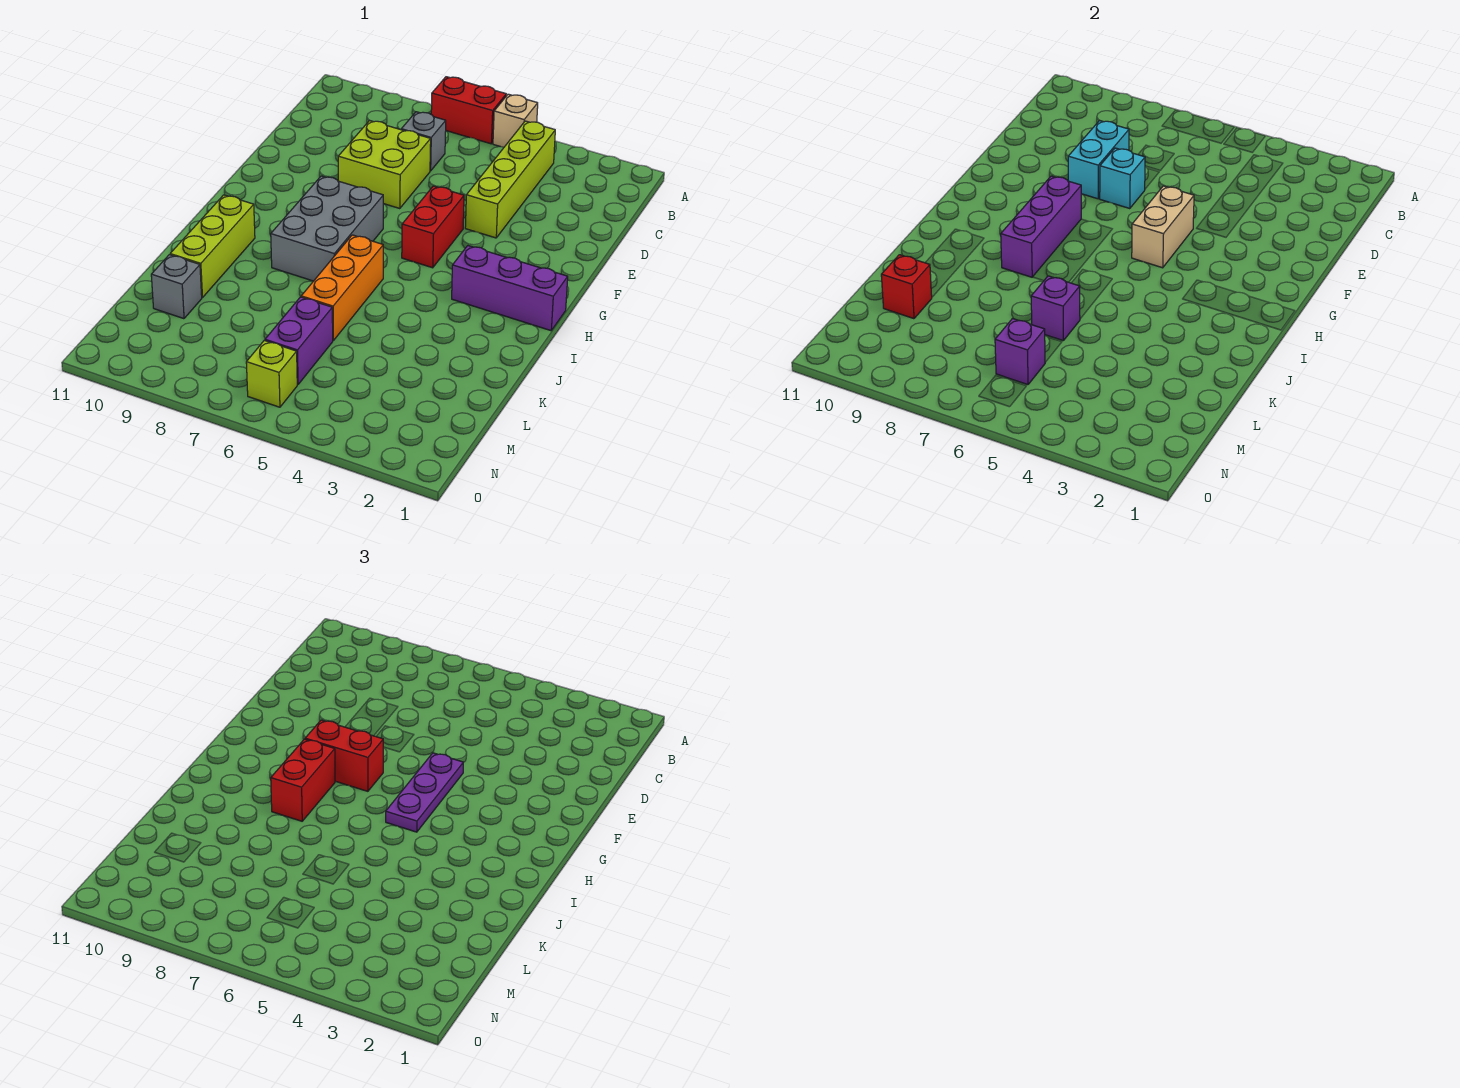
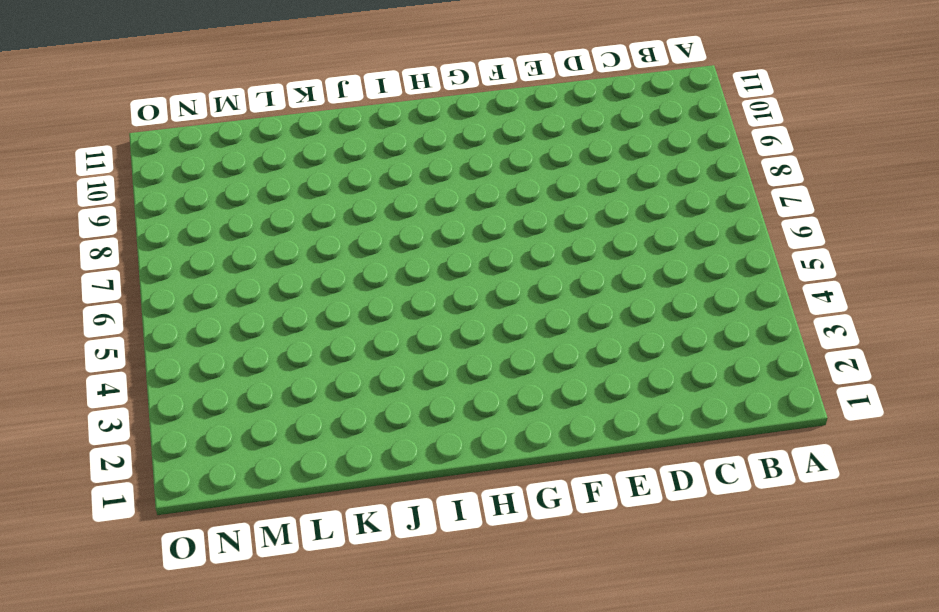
none -> tan 1x1 brick [493,94,538,147]
none -> red 1x2 brick [431,77,506,144]
none -> lime 1x4 brick [465,121,555,238]

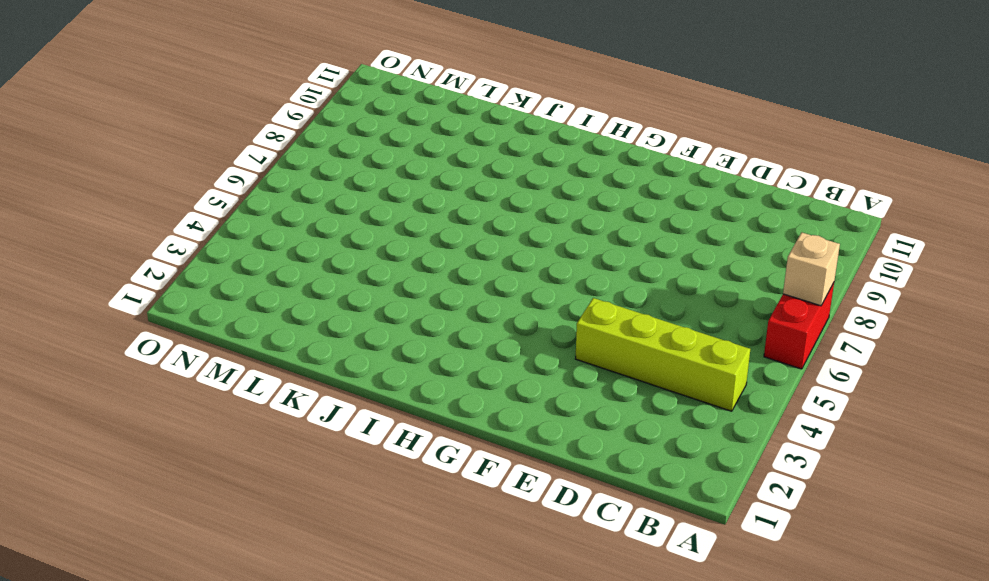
tan 1x1 brick [783,233,840,306] -> tan 1x1 brick moved to [493,94,538,147]
none -> grey 1x1 brick [401,112,446,171]
none -> lime 2x2 brick [338,120,431,209]
none -> red 1x2 brick [402,186,464,268]

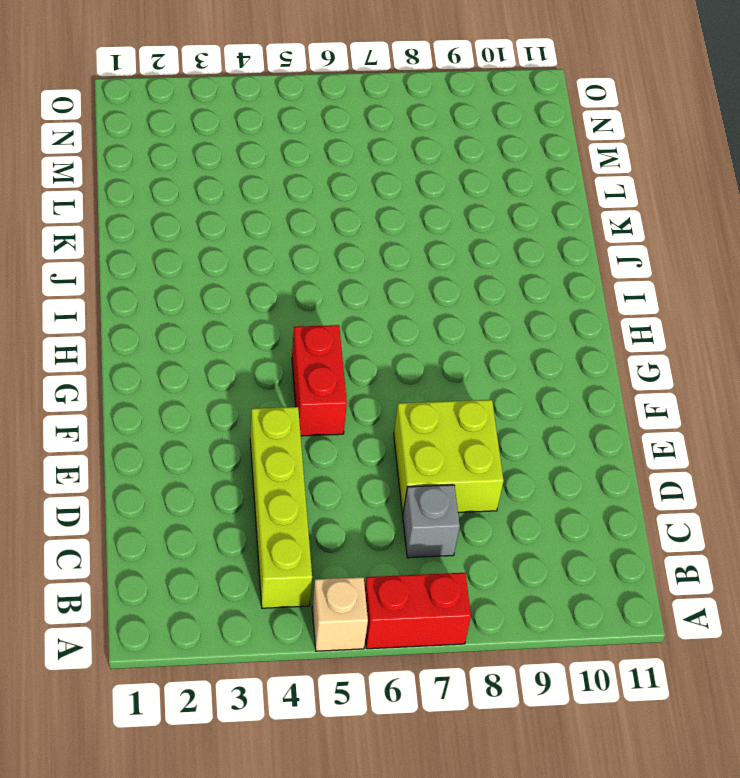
none -> grey 2x3 brick [271,176,383,281]
none -> purple 1x3 brick [452,246,568,331]
none -> orange 1x3 brick [301,235,383,341]

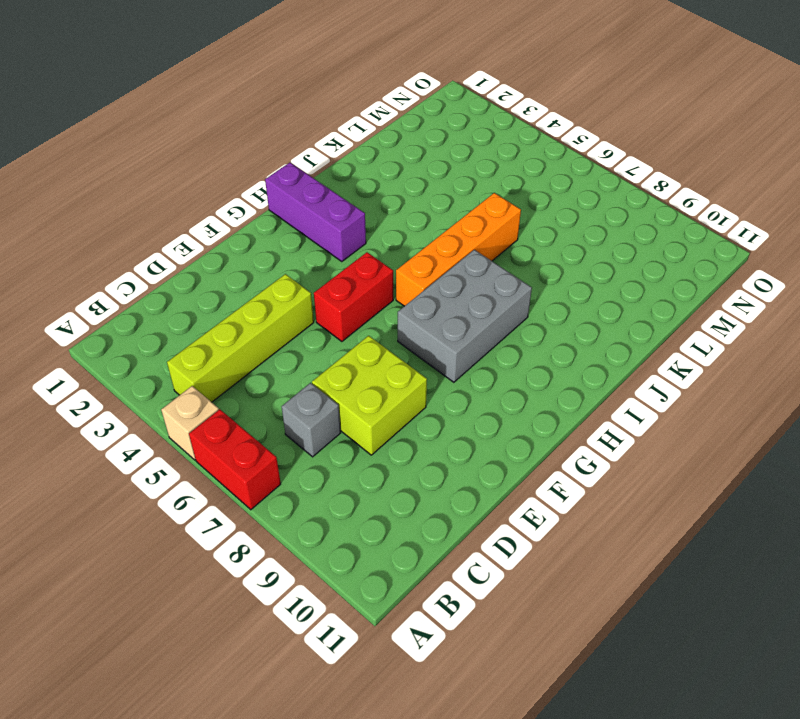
orange 1x4 brick [396,193,521,306] -> orange 1x3 brick [301,235,383,341]
none -> lime 1x3 brick [170,195,255,298]
none -> purple 1x2 brick [265,297,333,385]
none -> grey 1x1 brick [151,255,202,319]

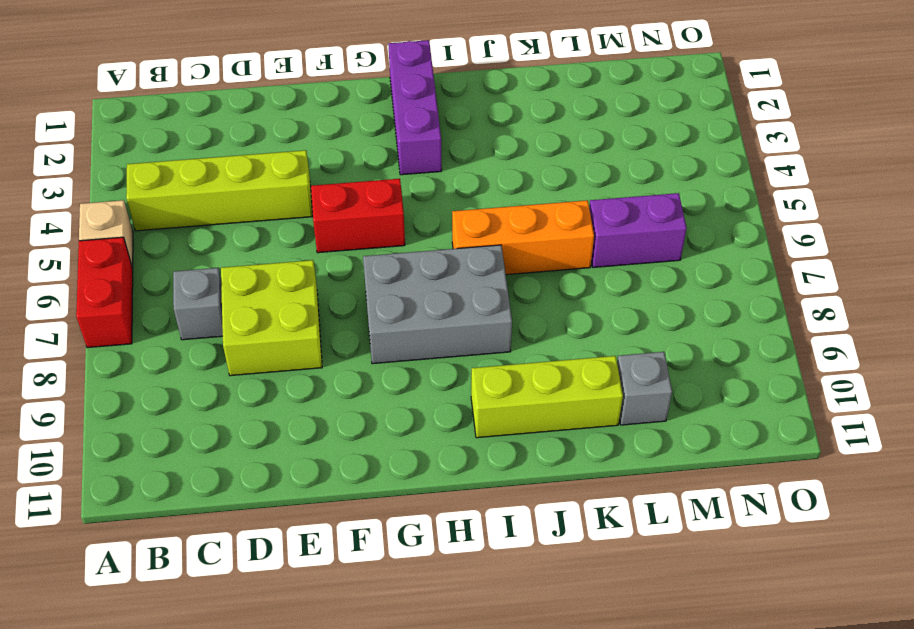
none -> lime 1x1 brick [246,340,297,407]
none -> cyan 1x2 brick [1068,120,1129,199]
none -> cyan 1x1 brick [1100,148,1145,209]

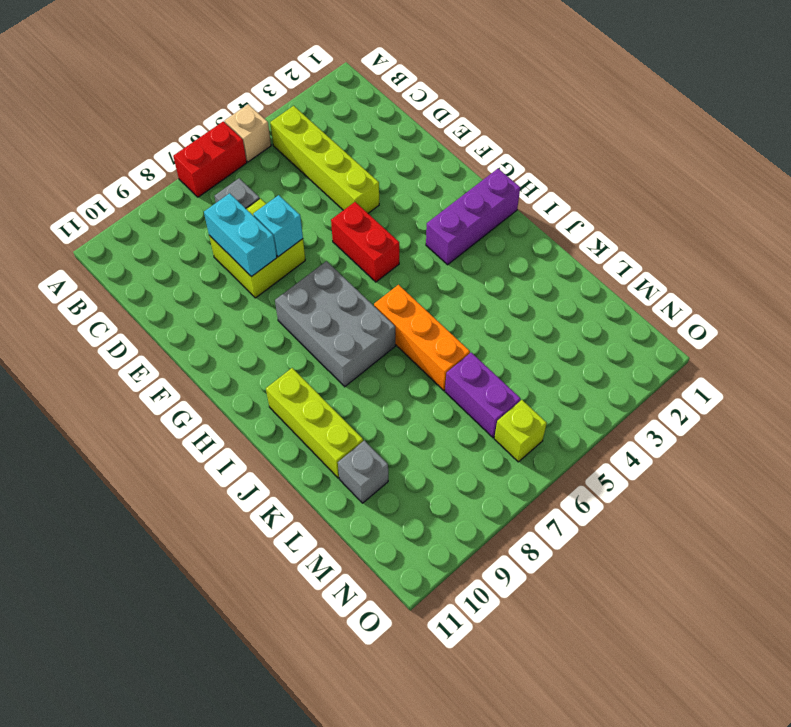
none -> tan 1x2 brick [1132,186,1194,268]
none -> purple 1x3 brick [1001,176,1081,277]
none -> purple 1x1 brick [1031,276,1080,341]

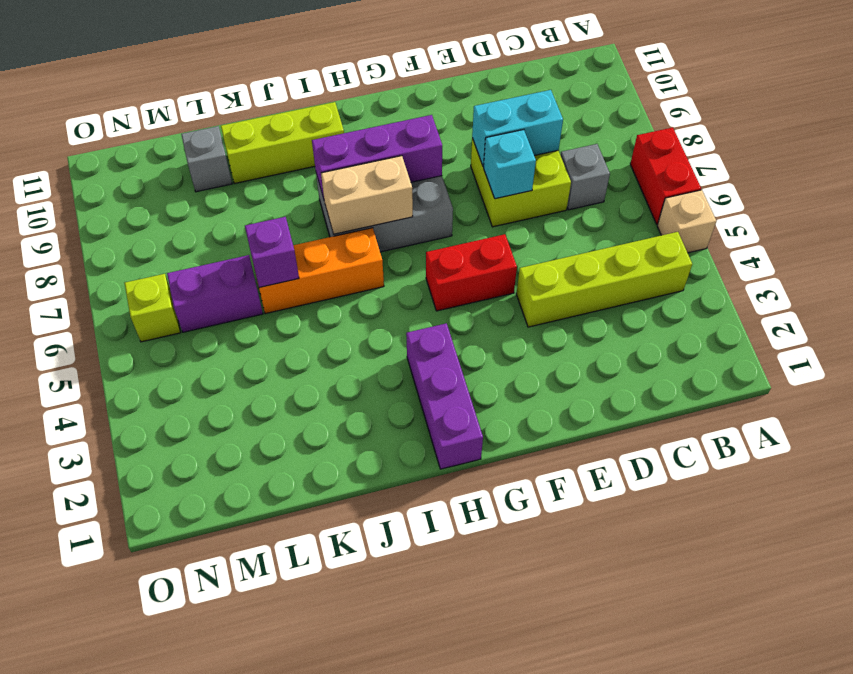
tan 1x2 brick [321,156,413,234] -> tan 1x2 brick moved to [1132,186,1194,268]
none -> red 1x1 brick [881,255,932,319]
none -> purple 1x1 brick [995,319,1045,385]
none -> purple 1x3 plate [386,753,463,832]

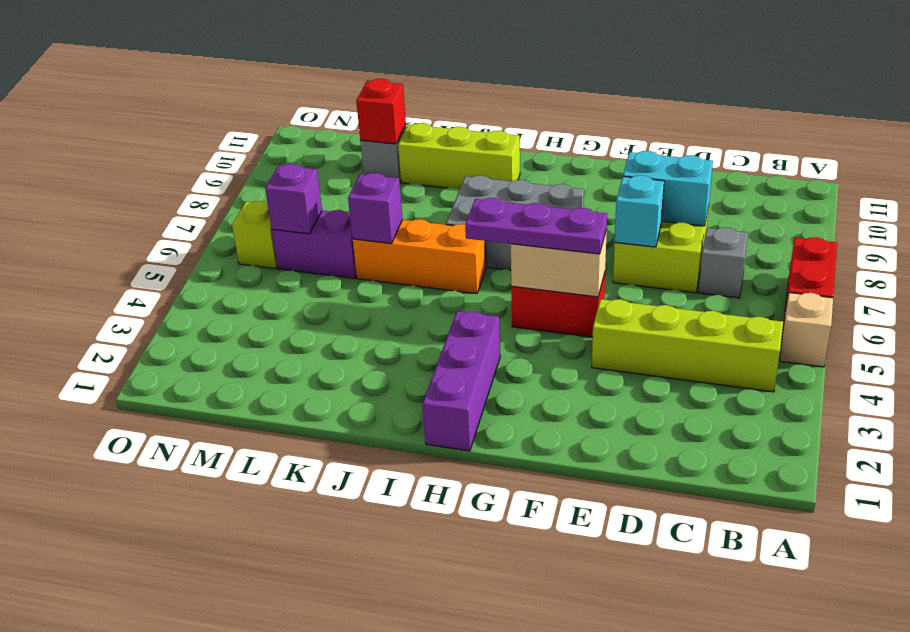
none -> purple 1x3 brick [1001,176,1081,277]
none -> red 1x2 brick [305,720,383,791]
none -> red 1x2 brick [271,739,335,821]

